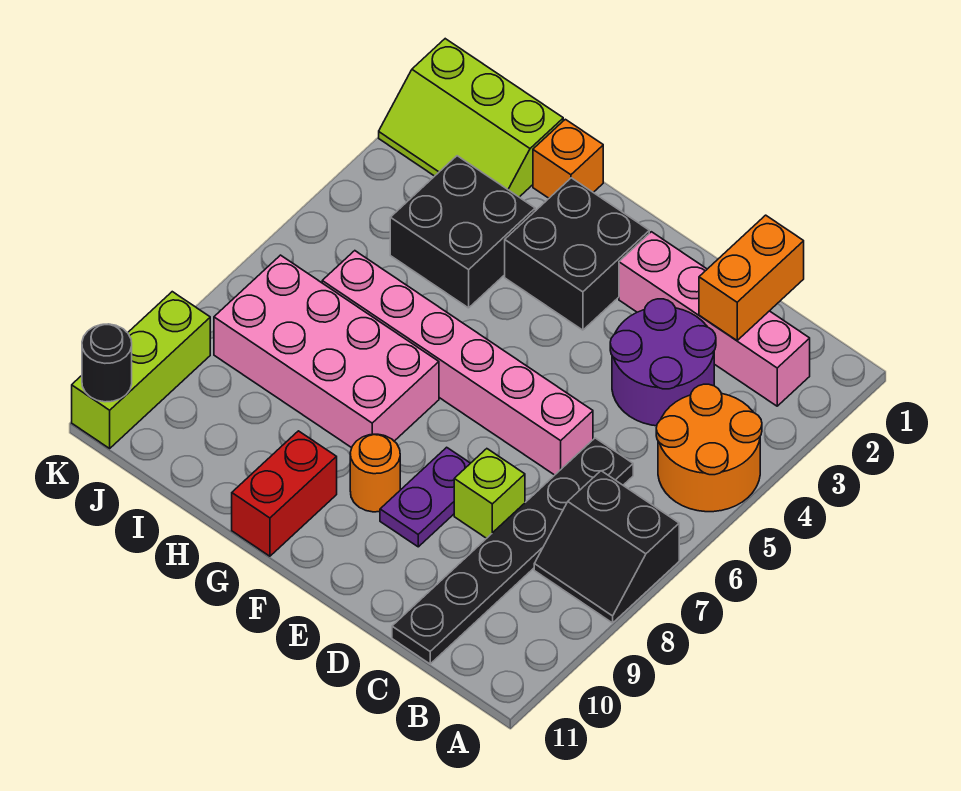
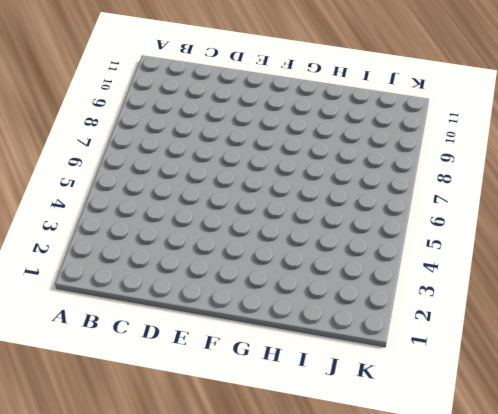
none -> orange 2x2 round brick [656,384,762,512]
none -> black 2x2 slope [534,471,679,623]
none -> pink 1x4 brick [619,232,810,406]

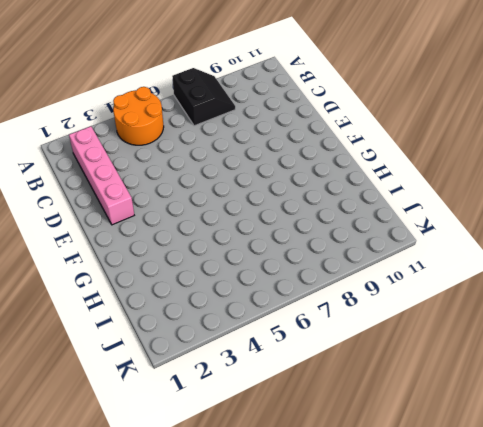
none -> purple 2x2 round brick [610,299,716,426]
none -> black 1x6 plate [392,438,633,664]
none -> pink 1x6 brick [322,251,593,475]

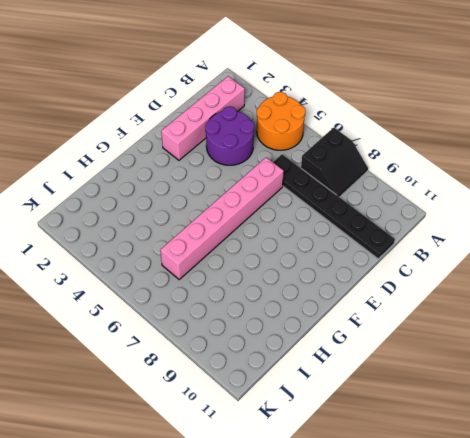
none -> lime 1x1 brick [454,449,525,538]
none -> purple 1x2 plate [380,447,470,547]
none -> black 2x2 brick [505,178,649,330]

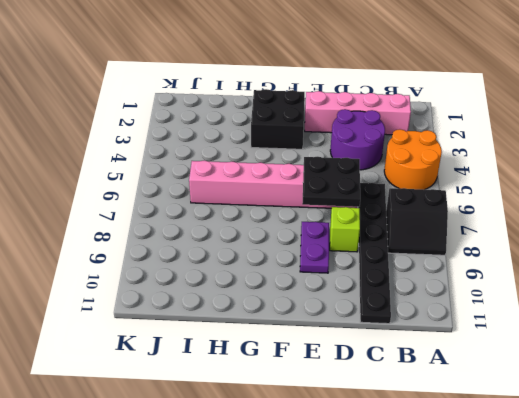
black 2x2 plate [302,157,360,207] -> none
none -> orange 1x1 round brick [350,434,400,512]
none -> pink 2x4 brick [214,255,439,448]
none -> red 1x2 brick [232,431,337,556]

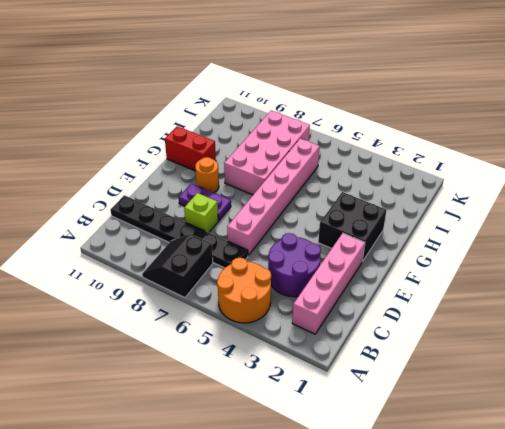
none -> orange 1x1 brick [533,119,603,198]
none -> black 2x2 brick [390,156,535,308]
none -> lime 2x3 slope [379,39,563,197]

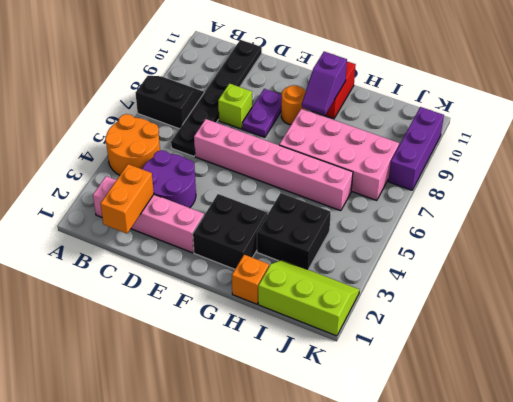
purple 1x2 slope [302,52,347,116] -> none
purple 1x3 brick [388,107,444,190] -> lime 1x3 brick [72,292,210,448]
none -> black 1x1 round brick [82,324,132,402]

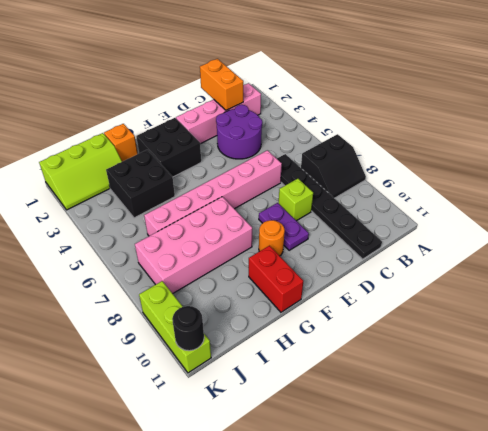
none -> orange 2x2 round brick [656,384,762,512]

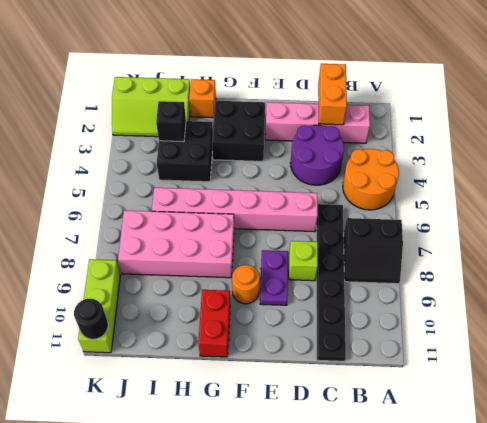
black 1x1 brick [156,101,186,142] -> none

